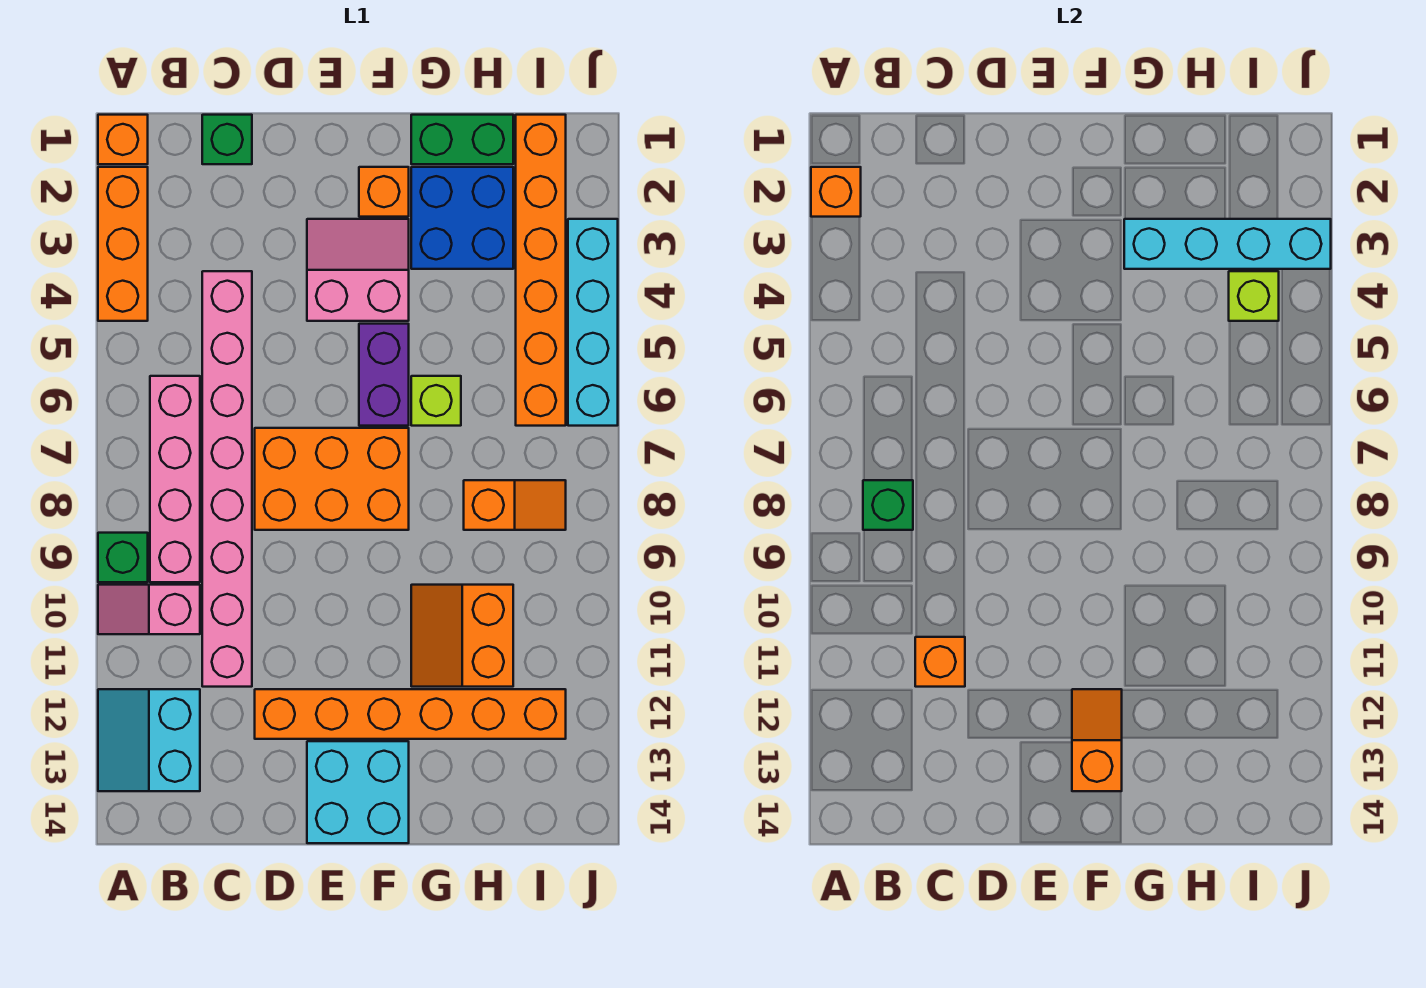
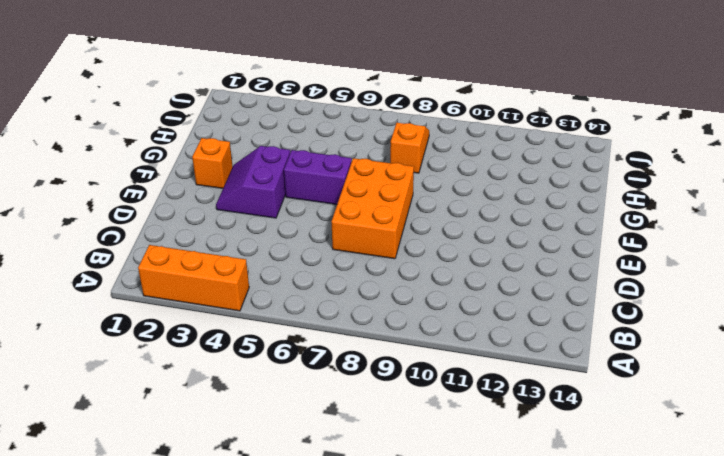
purple 2x2 slope [216,146,290,218] -> pink 2x2 slope [307,219,409,321]
none -> orange 1x1 brick [98,115,148,164]
none -> green 1x1 brick [98,533,148,582]
none -> pink 1x2 slope [98,585,200,634]

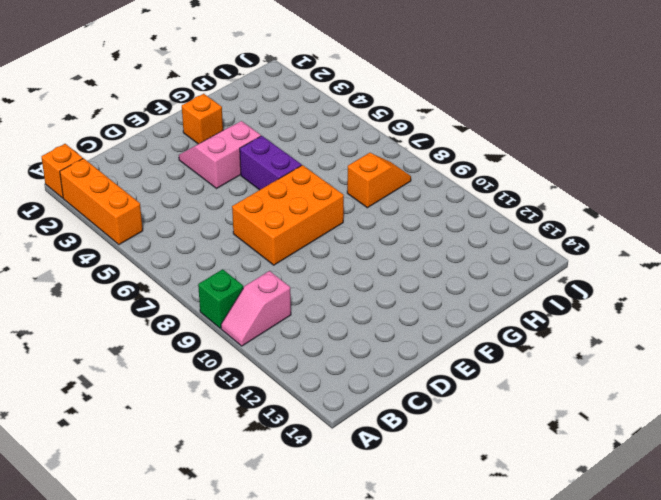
none -> cyan 2x2 slope [98,689,200,791]
none -> pink 1x4 brick [150,376,200,582]
none -> green 1x1 brick [202,115,252,164]

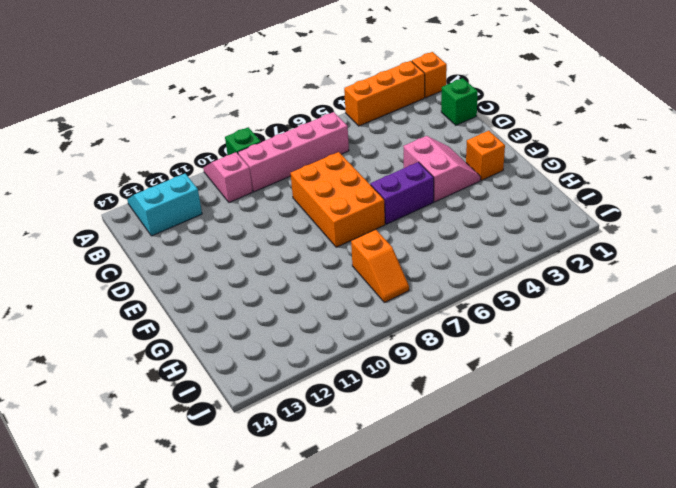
none -> pink 1x8 brick [202,271,252,687]
none -> orange 1x6 brick [255,689,566,739]
none -> cyan 2x2 brick [307,741,409,843]

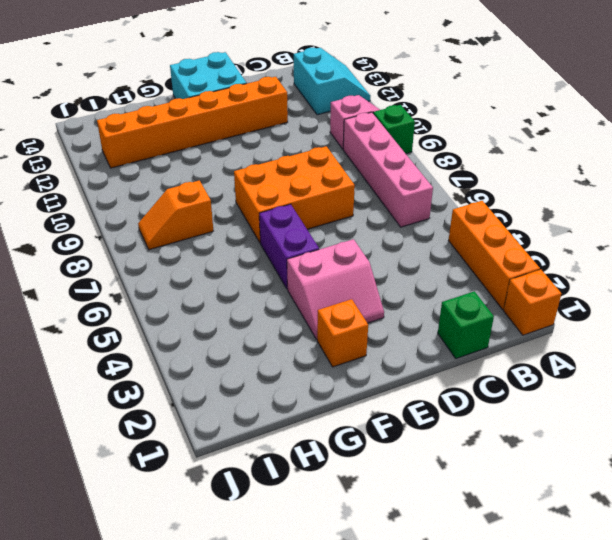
none -> pink 1x8 brick [202,271,252,687]
none -> green 1x2 brick [411,115,513,164]
none -> blue 2x2 brick [411,167,513,269]

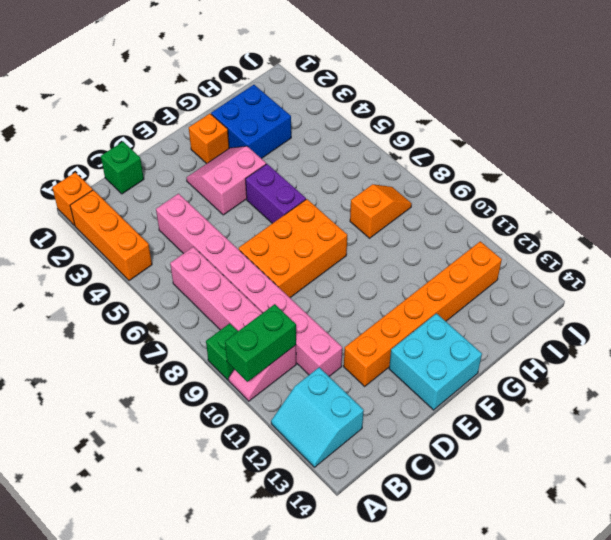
green 1x2 brick [225,304,296,382] -> green 1x2 brick moved to [411,115,513,164]
none -> lime 1x1 brick [411,376,461,426]
none -> orange 2x2 slope [411,585,513,687]
none -> orange 1x6 brick [516,115,566,426]

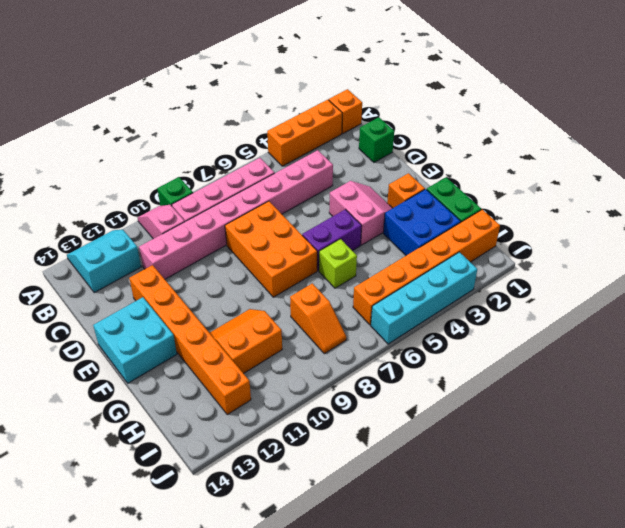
none -> orange 1x1 brick [811,167,861,217]
none -> green 1x1 brick [863,480,913,530]
none -> orange 1x1 brick [915,637,965,687]

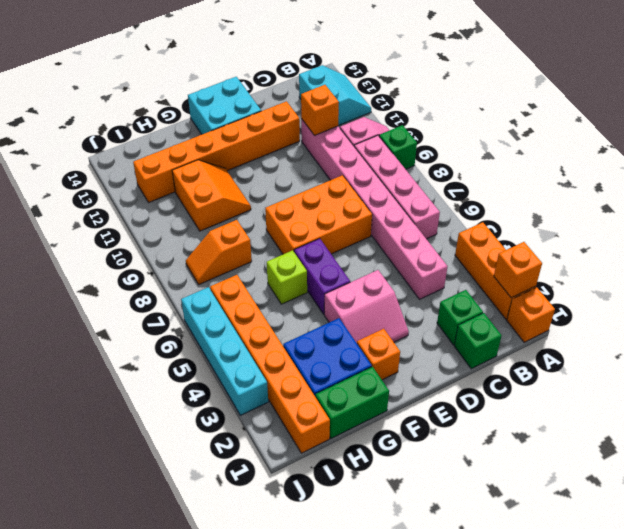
green 1x1 brick [437,290,483,345] -> green 1x1 brick moved to [863,480,913,530]
none -> orange 1x2 slope [1072,689,1122,791]
none -> cyan 1x4 brick [1124,219,1331,269]
none -> lime 1x1 brick [1229,271,1279,321]

